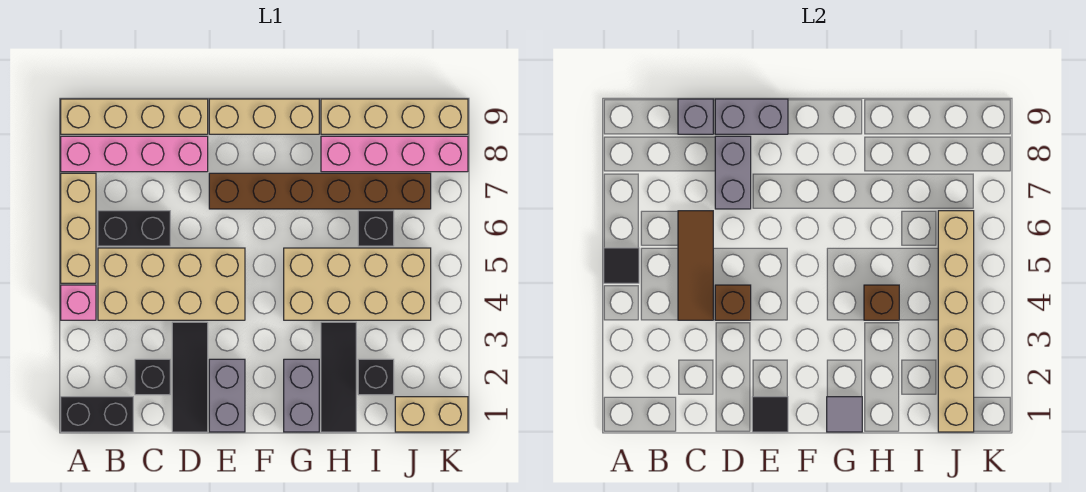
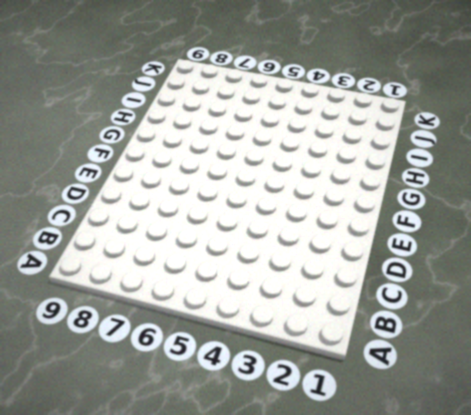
none -> black 1x2 brick [61,397,133,432]
none -> pink 1x1 brick [61,285,96,320]
none -> tan 1x3 brick [61,173,96,283]
none -> pink 1x4 brick [61,136,208,172]

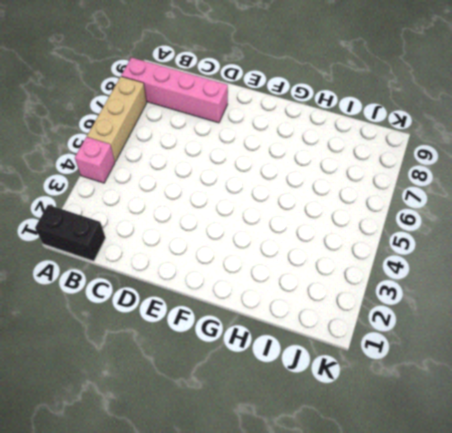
none -> tan 1x4 brick [61,99,208,134]
none -> tan 2x4 brick [98,248,245,320]
none -> black 1x2 brick [98,211,170,246]
none -> black 1x1 brick [135,359,170,395]

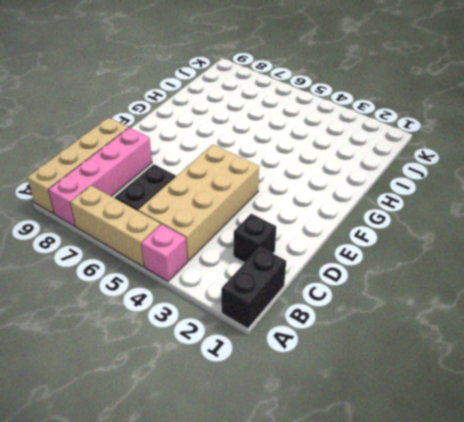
none -> black 1x3 tile [172,322,208,432]
none -> grey 1x2 brick [209,359,245,432]
none -> brown 1x6 brick [209,173,431,209]
none -> tan 1x3 brick [209,99,319,134]

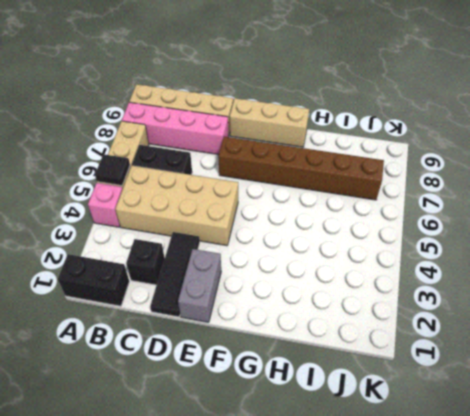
none -> grey 1x2 brick [284,359,319,432]
none -> tan 2x4 brick [284,248,431,320]
none -> black 1x3 tile [321,322,356,432]
none -> pink 1x4 brick [321,136,468,172]

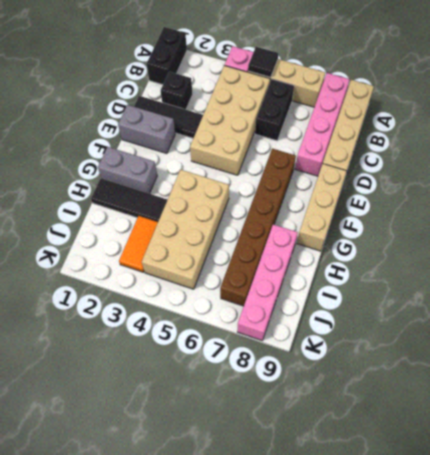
orange 1x2 tile [119,216,158,272] -> none
none -> tan 1x4 brick [321,99,468,134]
none -> black 1x1 brick [358,359,394,395]
none -> black 1x1 brick [358,211,394,246]
none -> tan 1x2 brick [395,397,468,432]

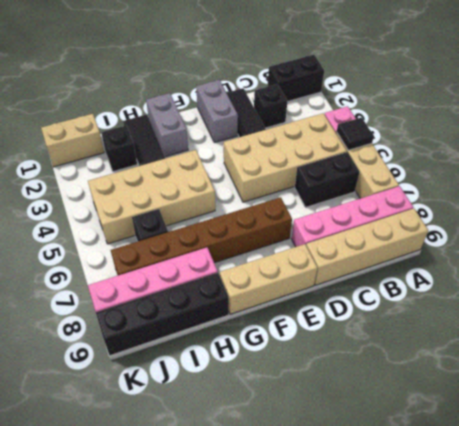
black 1x4 brick [96,273,229,355] -> tan 1x4 brick [321,99,468,134]
none -> brown 1x3 tile [678,211,713,320]
none -> grey 1x1 brick [678,99,713,134]
none -> brown 1x1 brick [715,285,751,320]
none -> grey 1x2 brick [715,136,751,209]

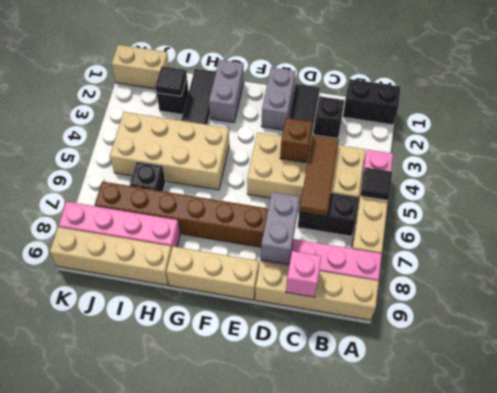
pink 1x1 brick [286,251,321,297] -> grey 1x1 brick [678,99,713,134]
black 1x1 tile [156,66,187,96] -> black 1x1 tile moved to [752,397,788,432]
none -> grey 1x2 brick [715,99,788,134]
none -> grey 1x1 tile [827,397,862,432]
none -> brown 1x1 brick [864,285,899,320]
none -> tan 1x6 brick [938,211,974,432]

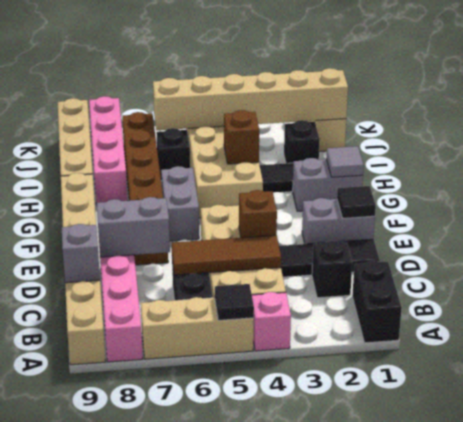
grey 1x2 brick [161,166,199,241] -> grey 1x2 brick moved to [715,99,788,134]

